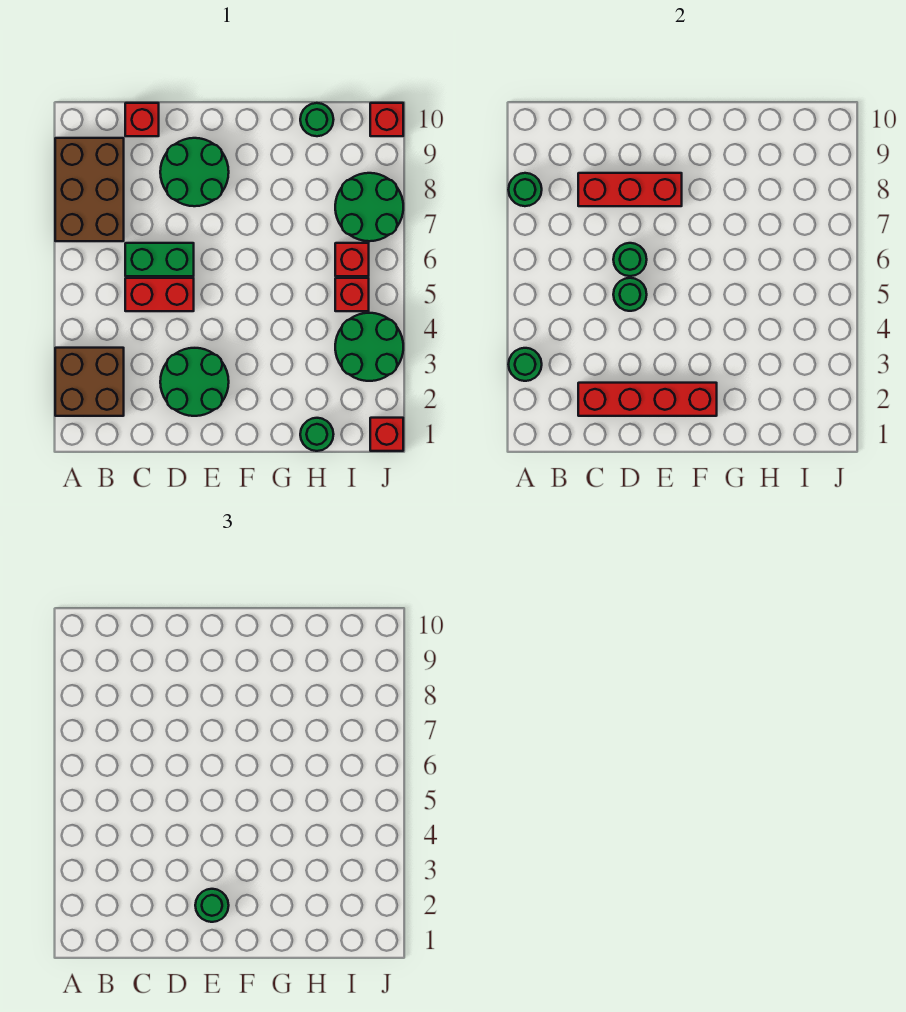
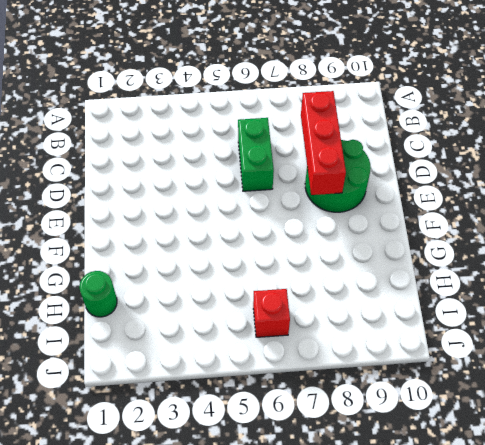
none -> brown 2x2 brick [55,348,124,416]
none -> brown 2x3 brick [55,138,124,241]
none -> red 1x2 brick [125,278,194,311]

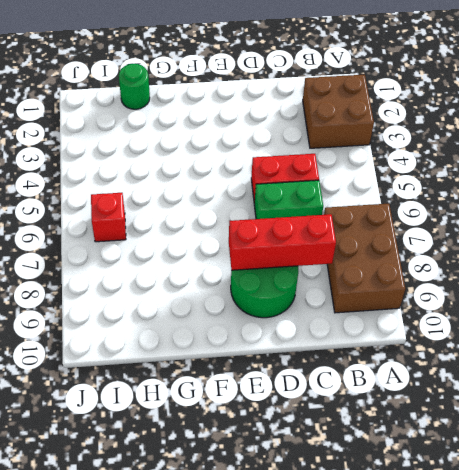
none -> red 1x1 brick [125,103,159,136]
none -> green 2x2 round brick [160,348,229,416]
none -> green 1x1 round brick [300,103,334,136]

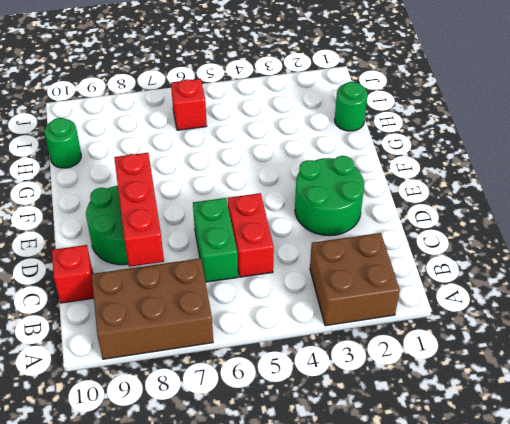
none -> green 2x2 round brick [335,313,403,381]
none -> red 1x1 brick [335,278,369,311]
none -> green 2x2 round brick [335,173,403,241]

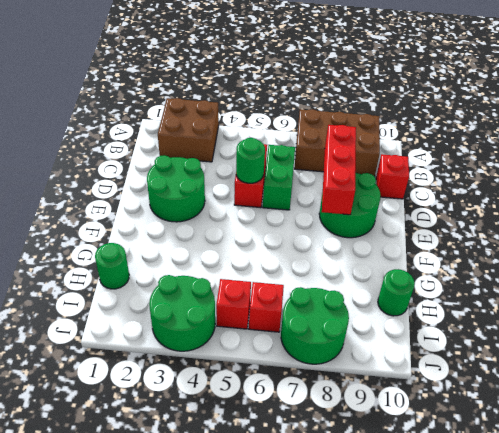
none -> red 1x1 brick [370,418,403,451]
none -> red 1x1 brick [370,103,403,136]
none -> green 1x1 round brick [508,348,542,381]

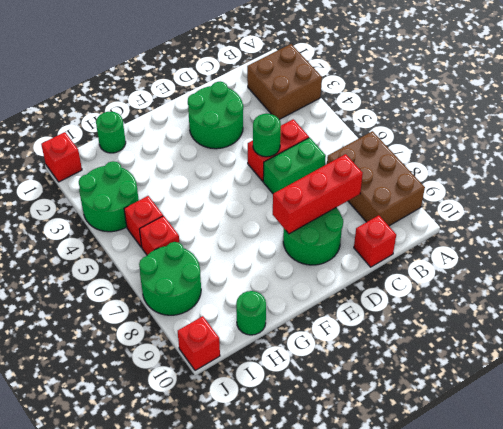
none -> green 1x1 round brick [508,348,542,381]
none -> green 1x1 round brick [508,173,542,206]
none -> red 1x4 brick [578,383,717,416]

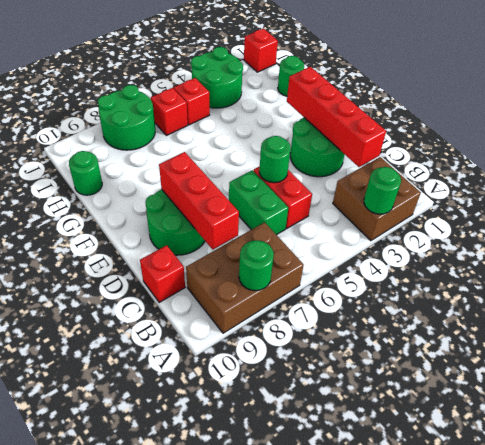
none -> red 1x1 brick [370,103,403,136]
none -> green 1x1 round brick [613,243,647,276]
none -> green 1x1 round brick [195,889,229,922]

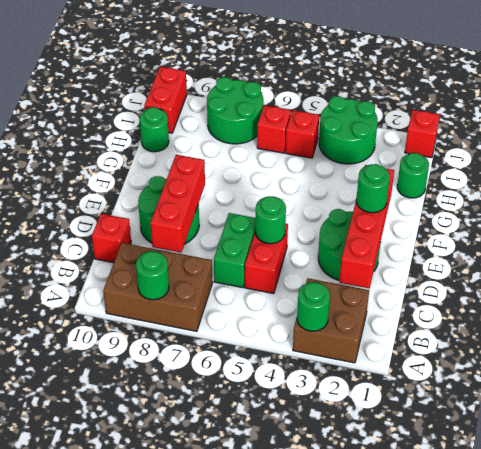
red 1x2 brick [144,67,187,133] -> red 1x1 brick [370,103,403,136]
none -> green 1x1 round brick [613,243,647,276]

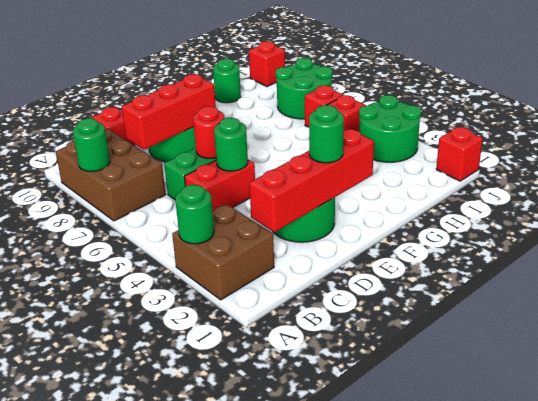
red 1x1 round brick [193,106,225,158] -> green 1x1 round brick [613,243,647,276]
none -> green 1x1 round brick [300,418,334,451]

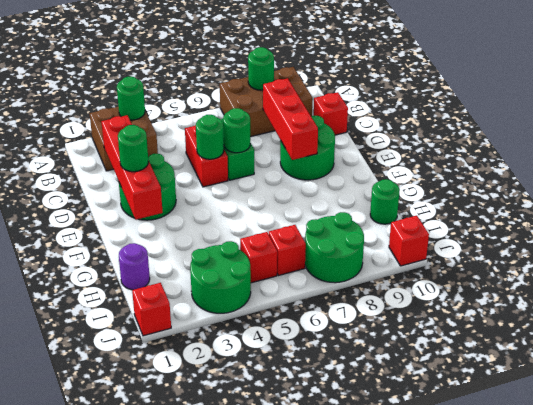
purple 1x1 round brick [119,243,150,290] -> green 1x1 round brick [300,418,334,451]

